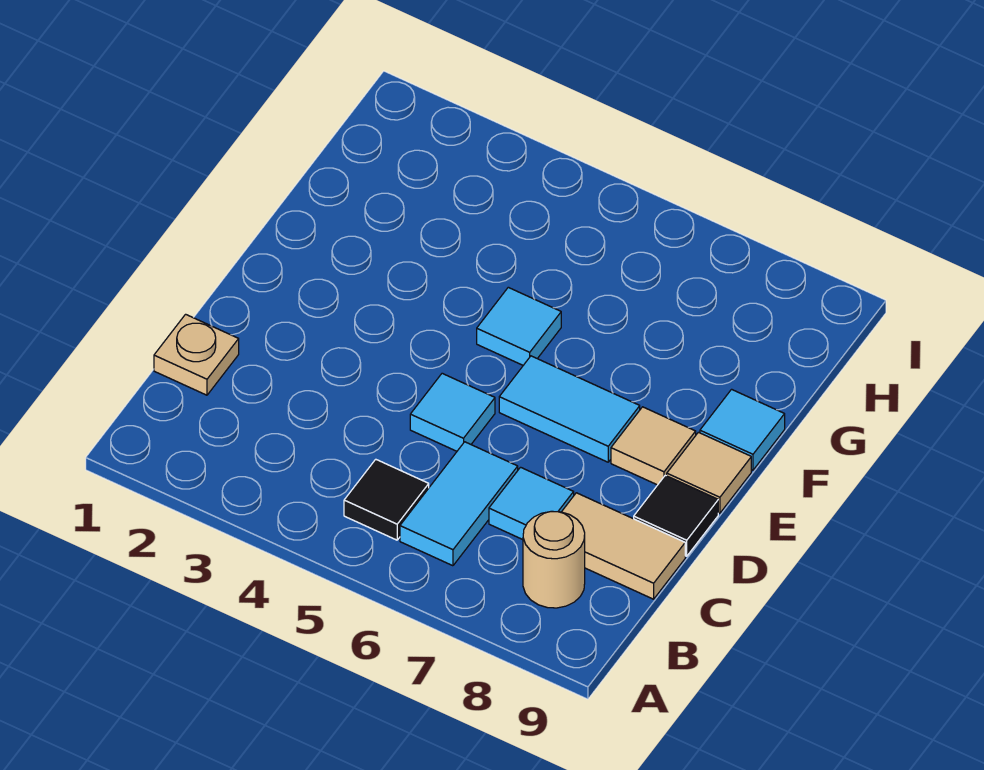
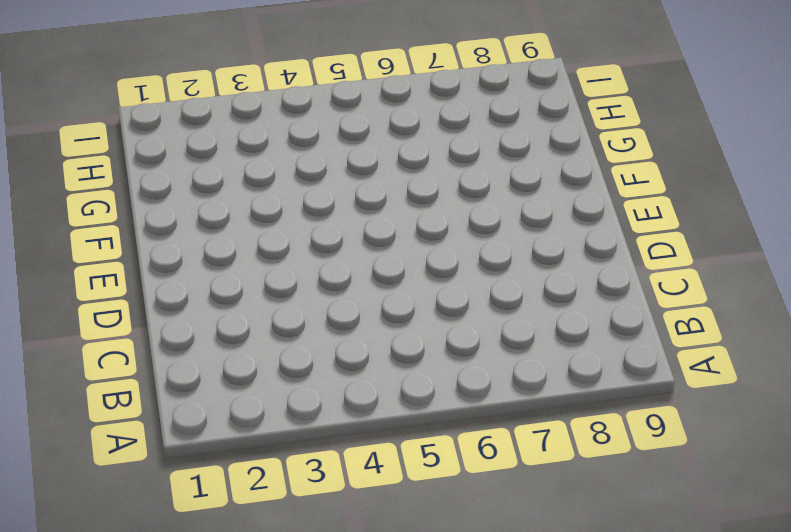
none -> black 1x1 tile [344,459,429,540]
none -> cyan 1x2 tile [400,442,518,566]
none -> tan 1x1 round brick [523,511,585,608]

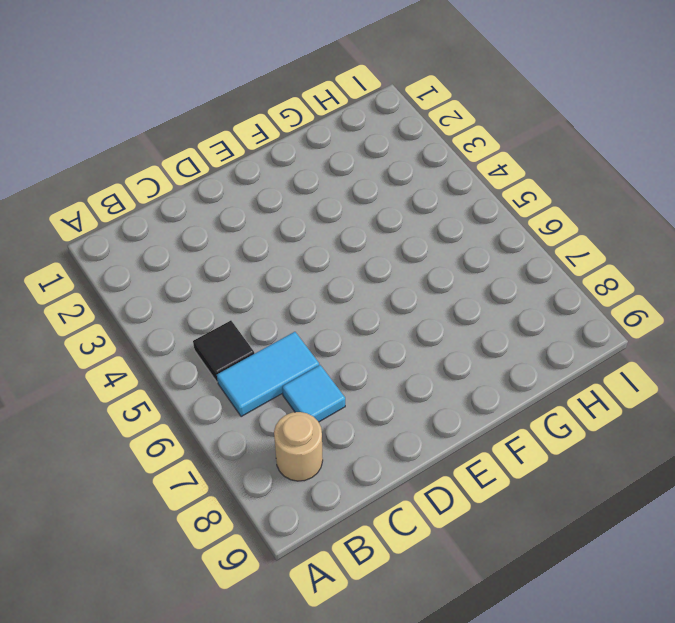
none -> tan 1x1 plate [154,314,239,395]
none -> tan 1x2 tile [562,493,685,599]
none -> cyan 1x1 tile [410,373,495,451]

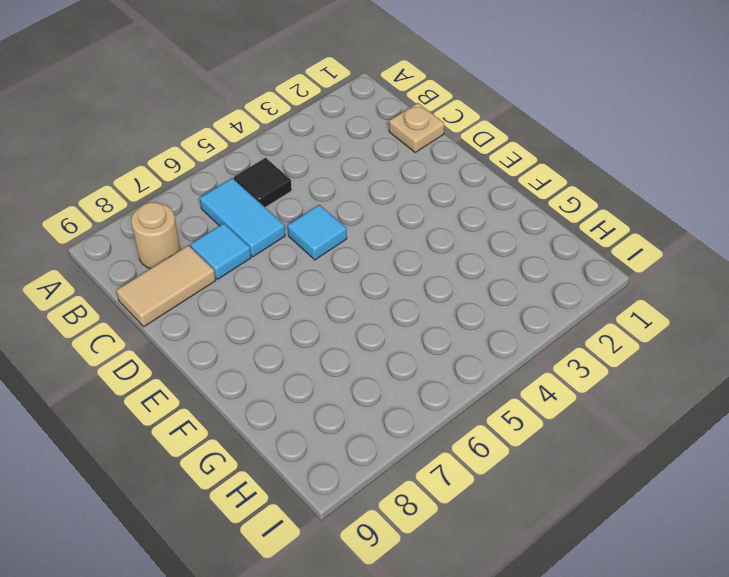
none -> black 1x1 tile [634,475,718,556]
none -> cyan 1x2 tile [499,356,640,462]
none -> tan 1x1 tile [611,407,696,485]

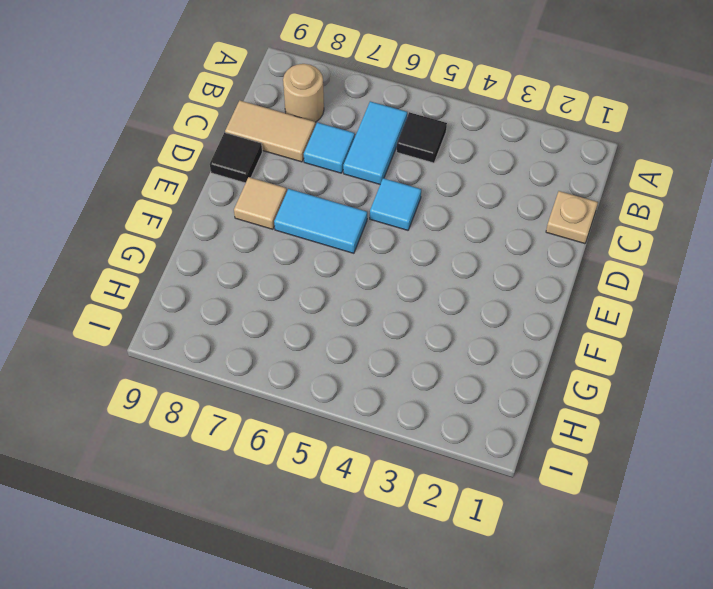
none -> tan 1x1 tile [667,432,751,513]
none -> cyan 1x1 tile [477,287,561,365]
none -> cyan 1x1 tile [700,389,785,470]

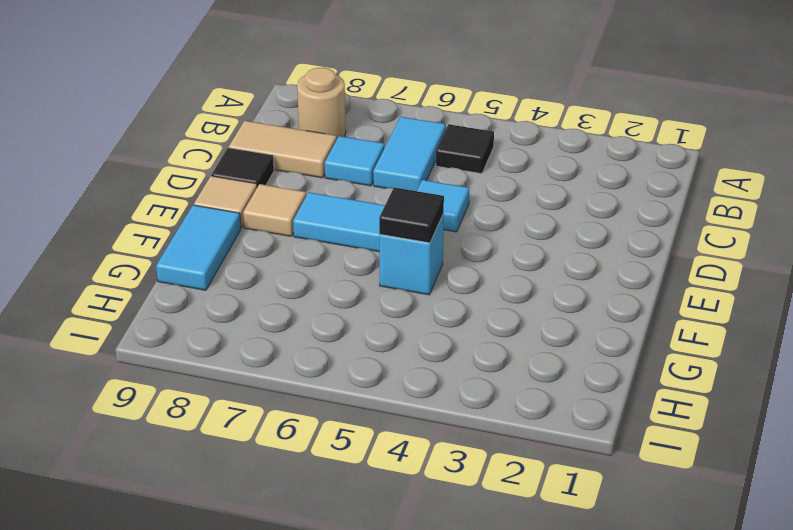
cyan 1x1 brick [380,214,444,295] -> cyan 1x1 tile [477,287,561,365]
black 1x1 tile [379,188,444,243] -> none
cyan 1x2 tile [156,205,241,290] -> cyan 1x1 tile [700,389,785,470]
none -> tan 1x1 plate [154,314,239,395]

